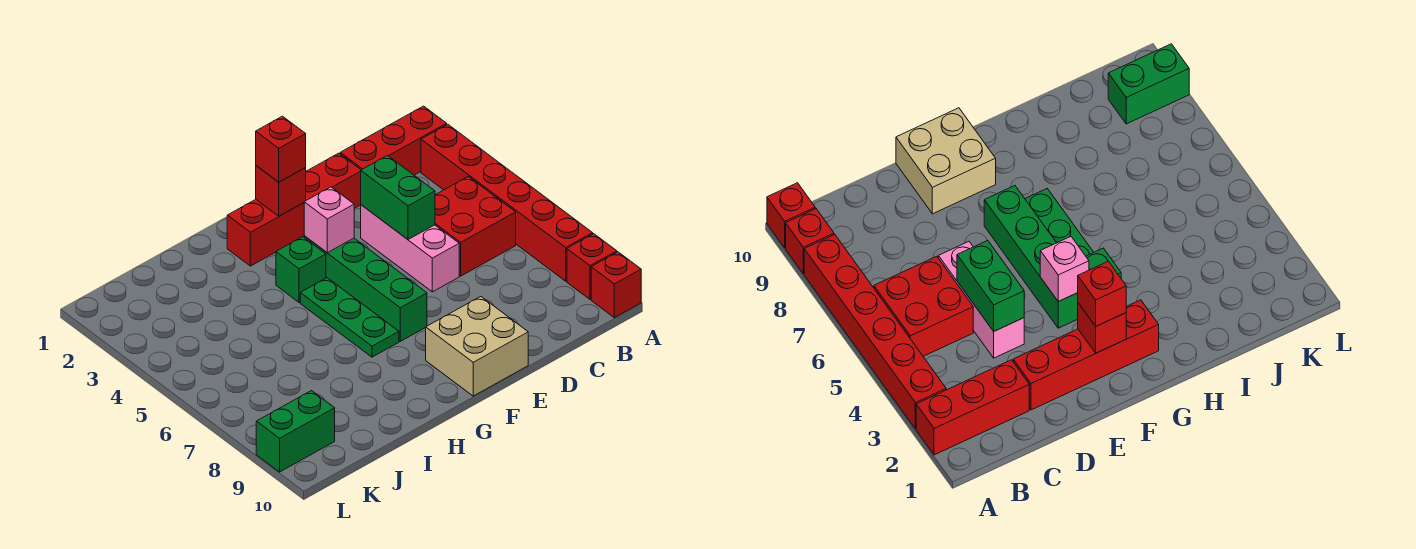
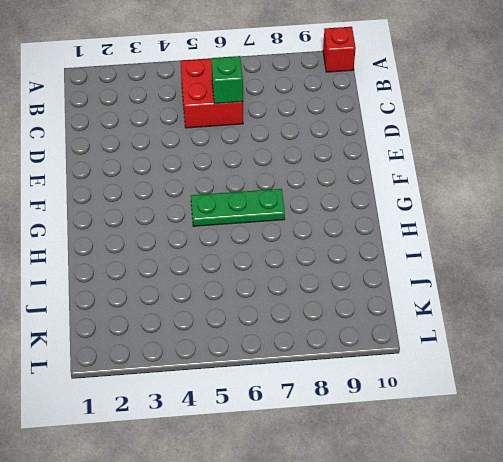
green 1x1 brick [211,56,243,104] -> green 1x1 brick moved to [276,237,326,302]
none -> red 1x3 brick [340,106,447,175]
none -> red 1x6 brick [421,124,593,281]
none -> red 1x1 brick [567,234,617,299]

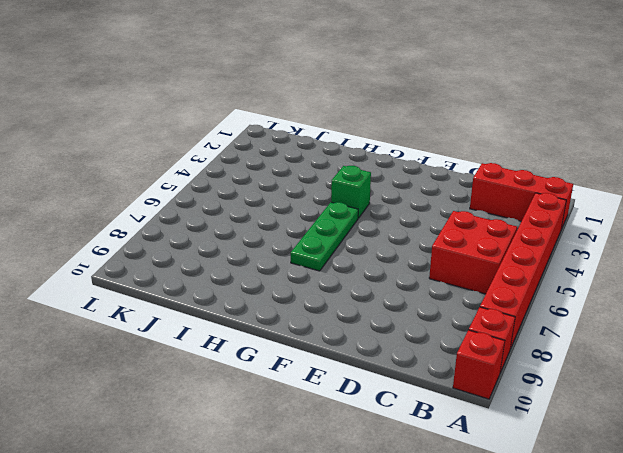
none -> red 1x4 brick [227,153,361,266]
none -> pink 1x3 brick [361,205,459,292]
none -> tan 2x2 brick [426,297,528,396]

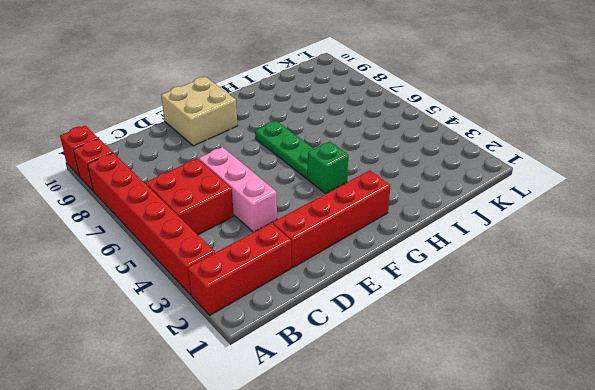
none -> green 1x4 brick [304,236,427,341]
none -> green 1x2 brick [256,391,335,472]
none -> green 1x2 brick [361,156,435,239]

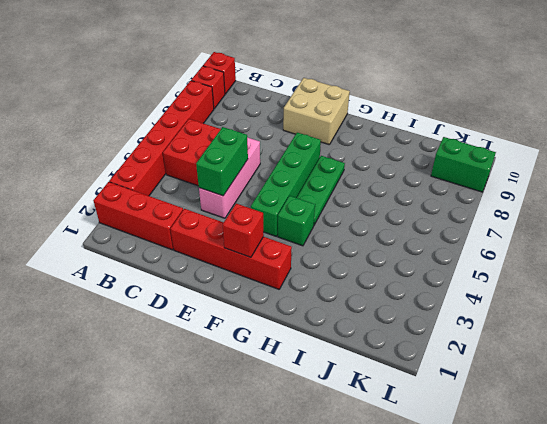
none -> pink 1x1 brick [304,187,354,253]
none -> red 1x1 brick [256,116,306,182]

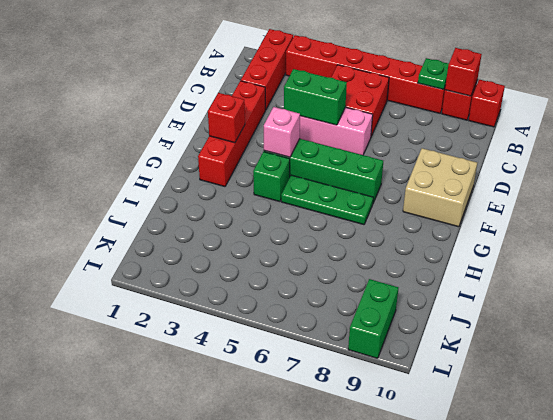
green 1x1 plate [418,58,449,89] -> none
red 1x1 brick [445,48,482,96] -> red 1x1 brick moved to [256,116,306,182]

